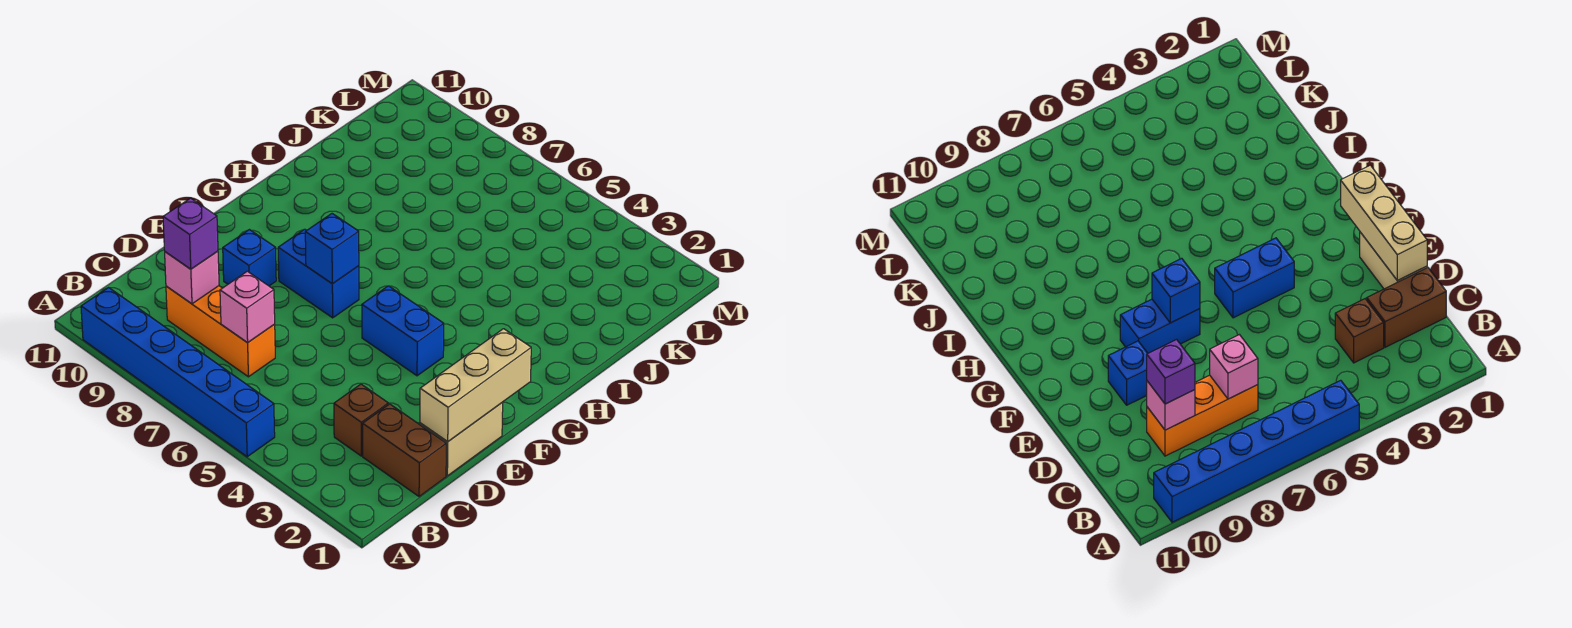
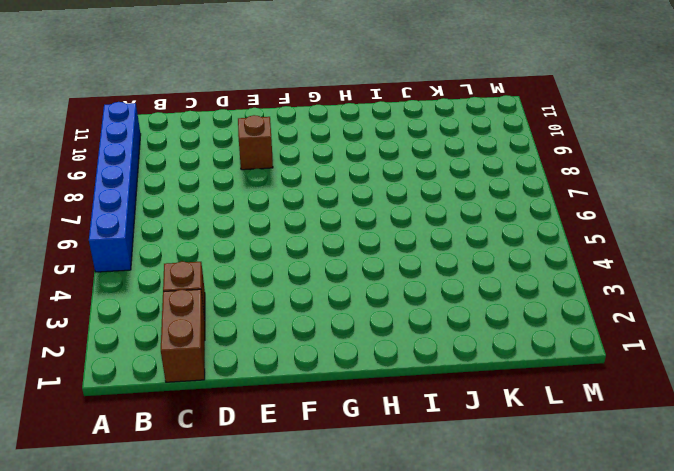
brown 1x1 brick [238,115,273,170] -> blue 1x1 brick [223,230,276,286]
none -> orange 1x3 brick [166,286,275,377]
none -> tan 1x2 brick [420,402,503,476]
none -> blue 1x2 brick [362,286,444,376]

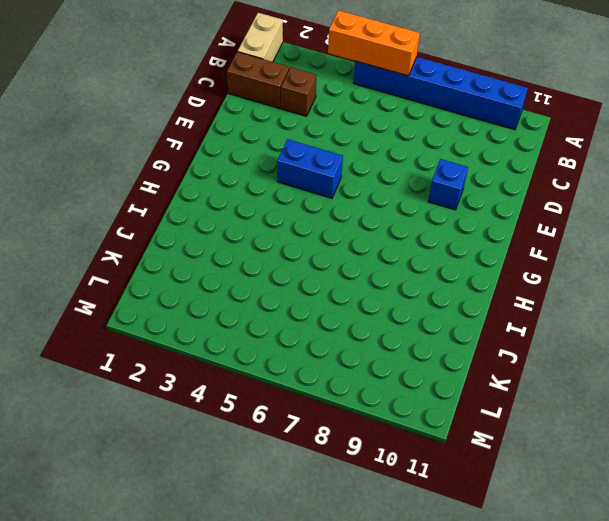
tan 1x2 brick [238,13,283,62] -> tan 1x2 brick moved to [420,402,503,476]
orange 1x3 brick [328,10,420,76] -> orange 1x3 brick moved to [166,286,275,377]
none -> blue 1x2 brick [278,229,359,318]
none -> pink 1x1 brick [220,271,275,343]
none -> pink 1x1 brick [165,251,219,304]

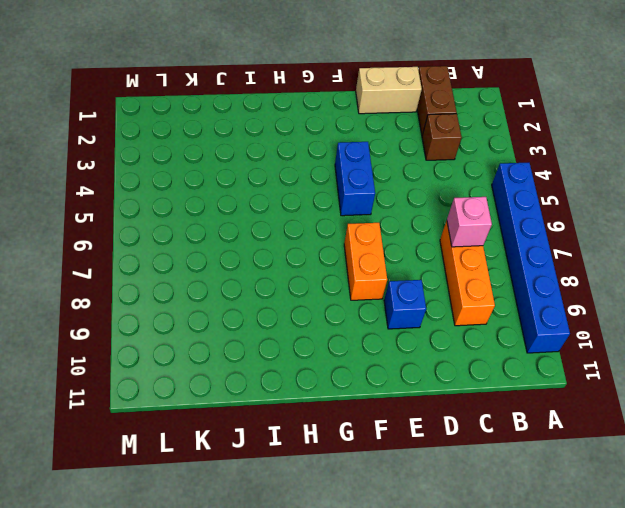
orange 1x2 brick [344,223,387,300] -> blue 1x2 brick [278,229,359,318]
none -> pink 1x1 brick [165,251,219,304]
none -> tan 1x3 brick [420,329,531,442]
none -> blue 1x1 brick [305,214,359,284]

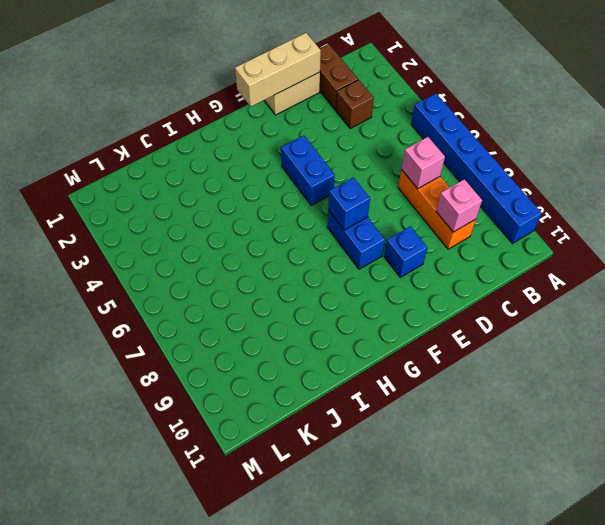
none -> purple 1x1 brick [163,198,218,269]

